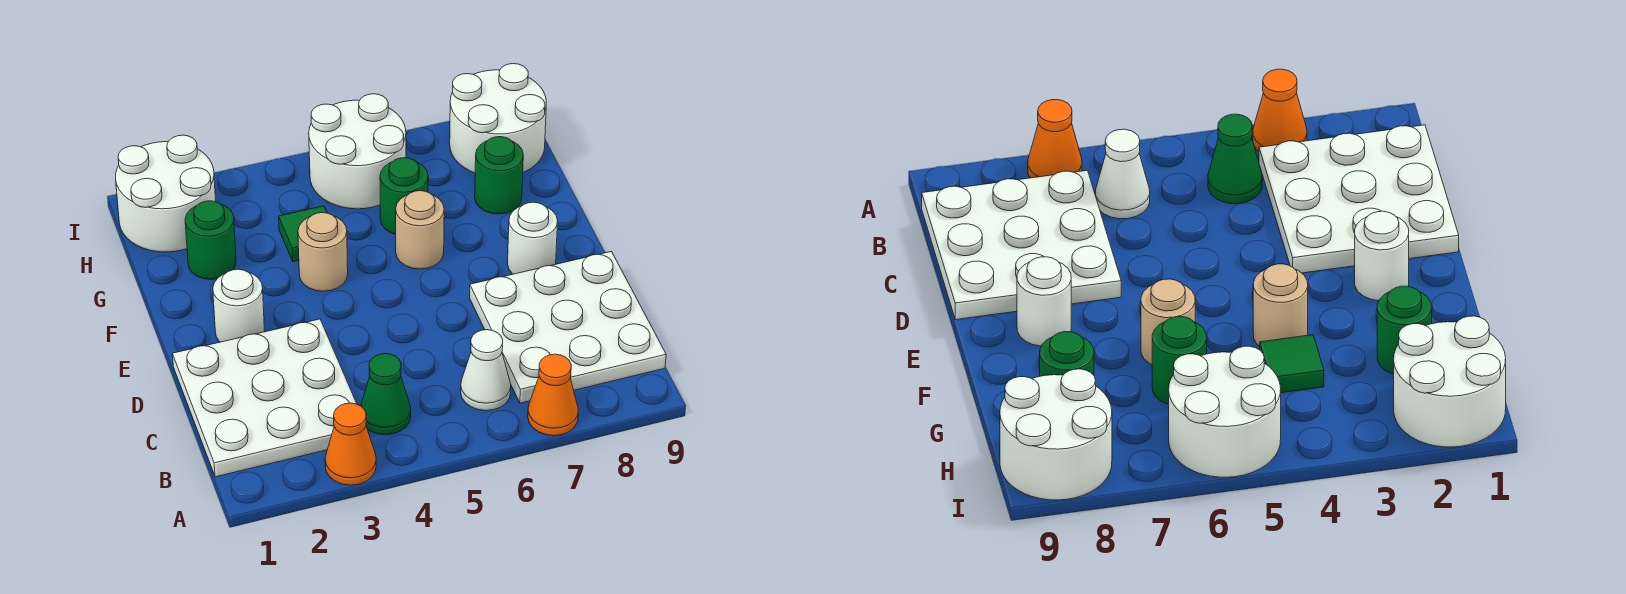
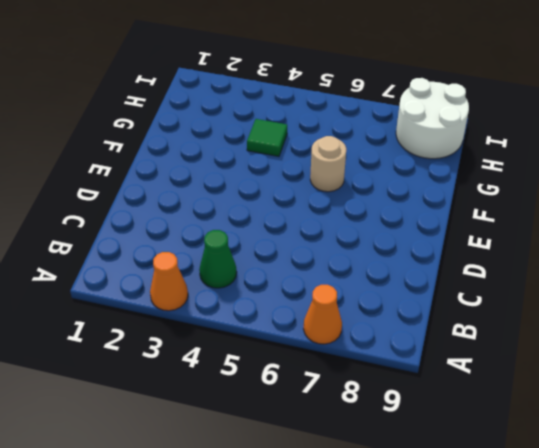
none -> white 3x3 plate [173,319,357,477]
none -> white 1x1 cone [461,330,511,411]
none -> white 3x3 plate [470,252,666,403]

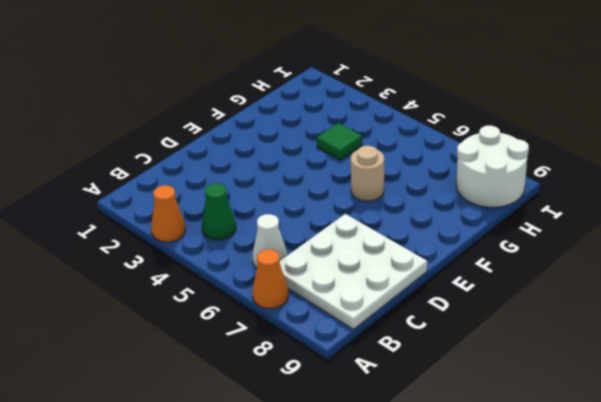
none -> white 3x3 plate [173,319,357,477]
none -> white 1x1 round brick [213,269,265,342]
none -> white 1x1 round brick [508,202,558,274]

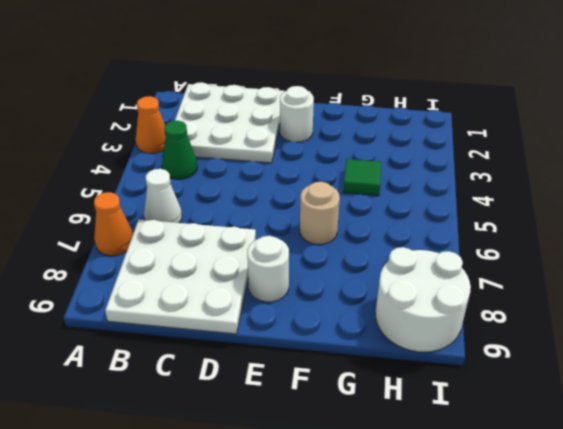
none -> tan 1x1 round brick [298,213,348,291]
none -> green 1x1 round brick [185,201,236,280]
none -> green 1x1 round brick [380,158,428,234]

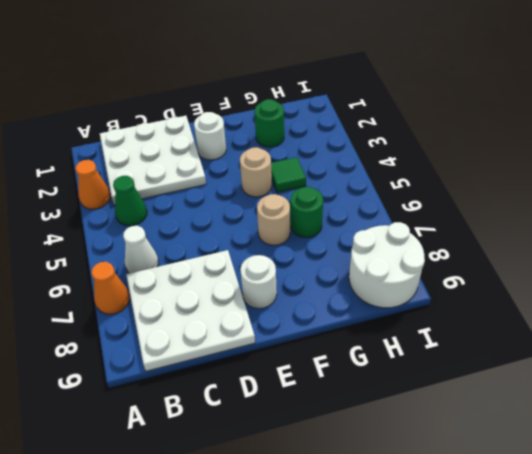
none -> green 1x1 round brick [475,137,523,214]
none -> white 2x2 round brick [116,135,216,252]
none -> white 2x2 round brick [309,94,406,209]

